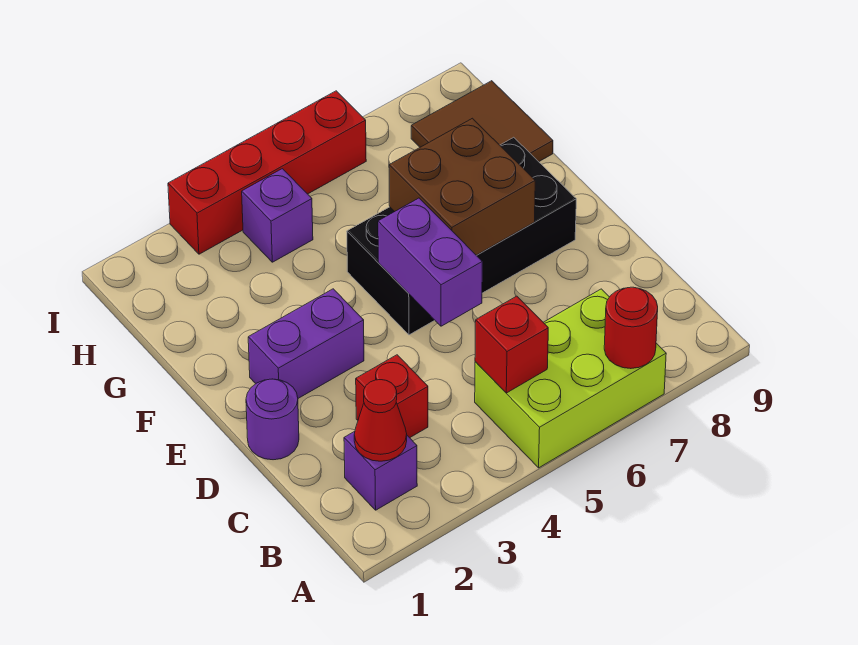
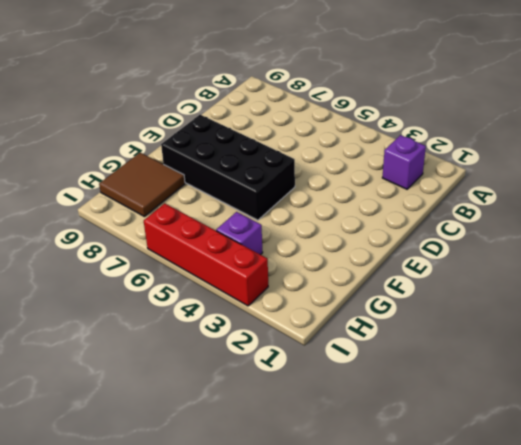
none -> lime 2x3 brick [475,289,666,468]
none -> red 1x1 brick [356,355,428,438]
none -> purple 1x1 round brick [246,379,299,460]

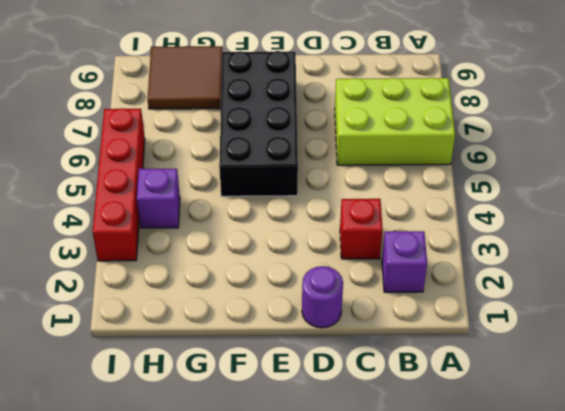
lime 2x3 brick [335,78,455,165] -> lime 2x3 brick turned to [475,289,666,468]
none -> purple 1x2 brick [248,289,364,398]
none -> red 1x1 round brick [604,287,658,369]
none -> red 1x1 cone [354,380,407,461]

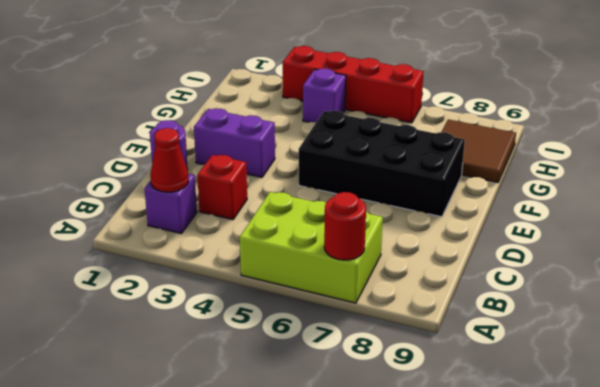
none -> red 1x1 brick [475,296,548,393]
none -> purple 1x2 brick [378,198,482,326]
none -> brown 2x2 brick [389,118,535,255]

